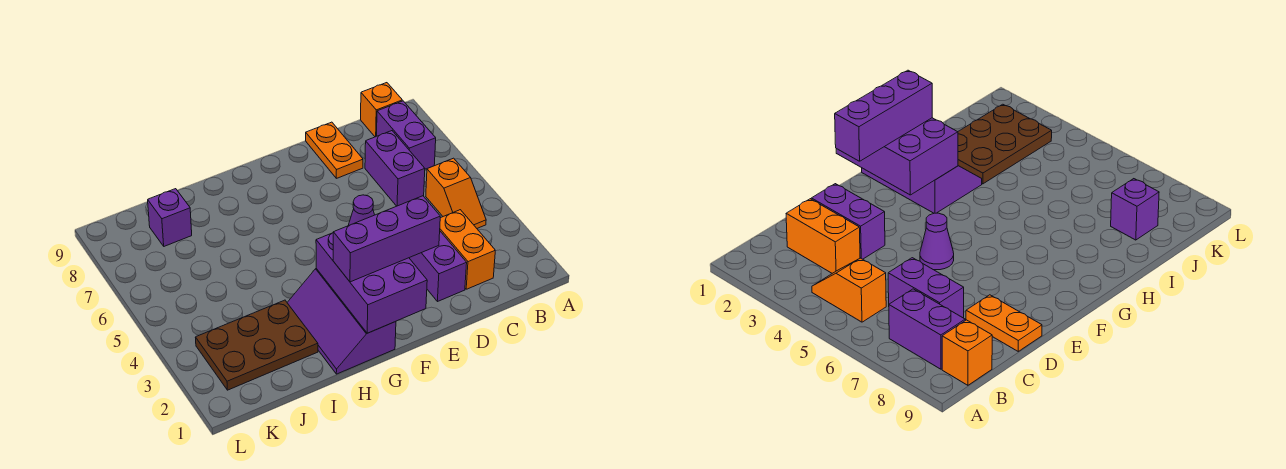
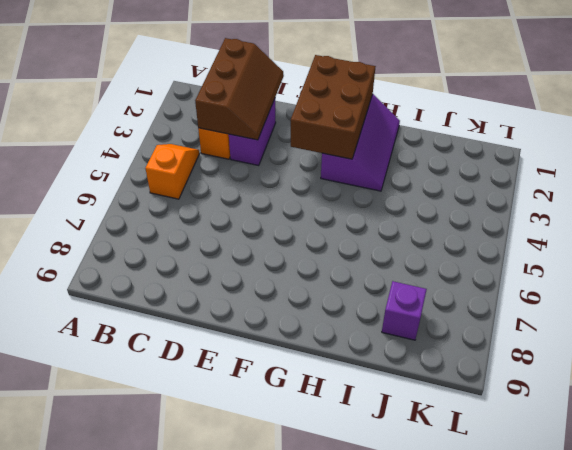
brown 2x3 slope [195,38,284,140] -> none
brown 2x3 brick [291,55,376,159] -> purple 2x3 brick [316,233,427,333]
none -> purple 1x2 brick [377,101,436,169]
none -> orange 1x1 brick [361,83,402,137]
none -> purple 1x2 brick [365,131,425,206]

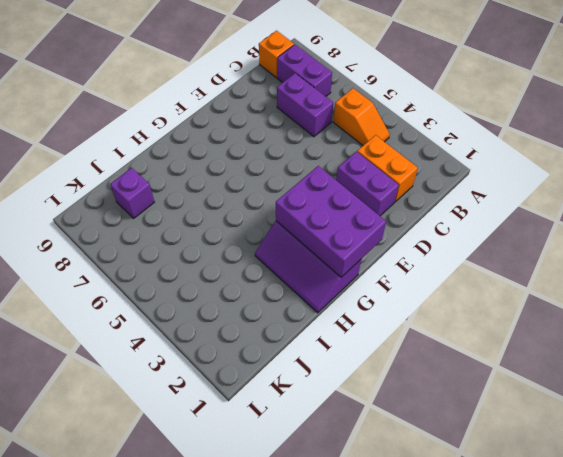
none -> orange 1x2 plate [306,122,363,178]
none -> purple 1x1 cone [348,195,374,226]
none -> brown 2x3 plate [195,300,318,390]

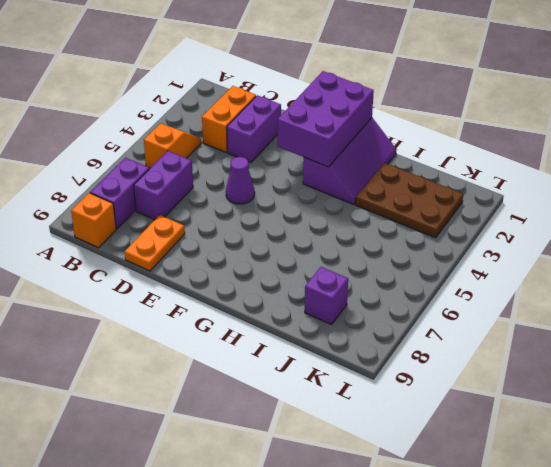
none -> purple 1x3 brick [333,196,440,282]

